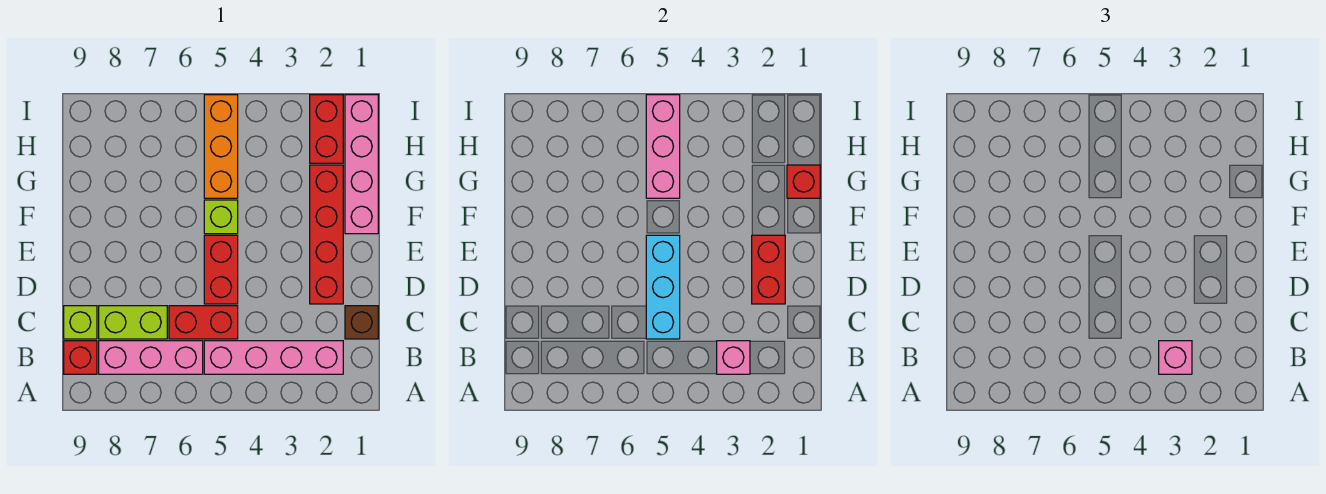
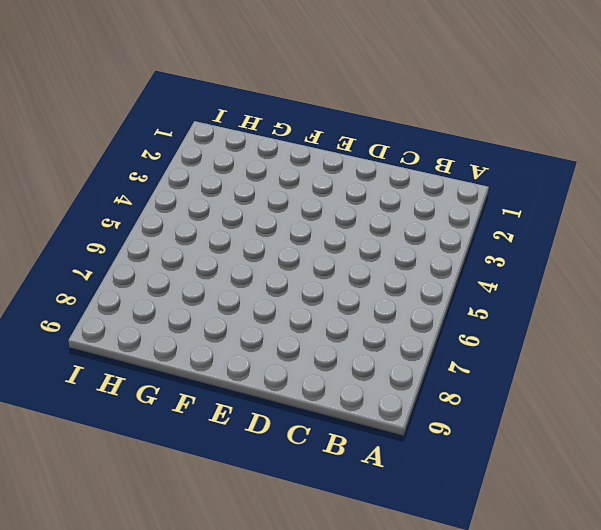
none -> pink 1x4 brick [204,341,343,374]
none -> pink 1x3 brick [99,341,203,374]
none -> red 1x1 brick [64,341,97,374]

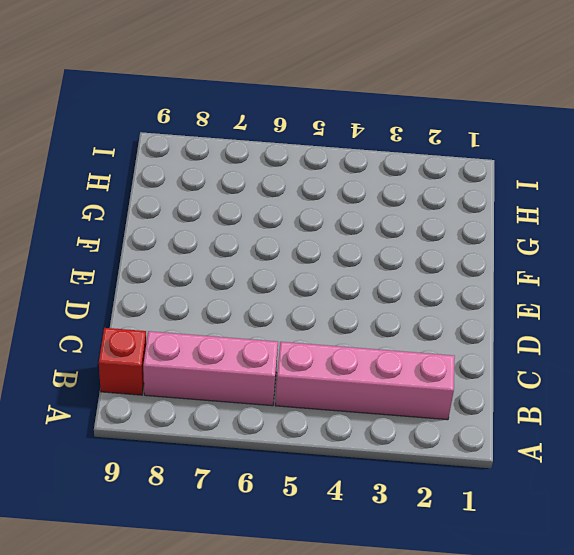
none -> brown 1x1 brick [345,306,378,339]
none -> red 1x2 brick [169,306,238,339]
none -> lime 1x2 brick [99,306,167,339]

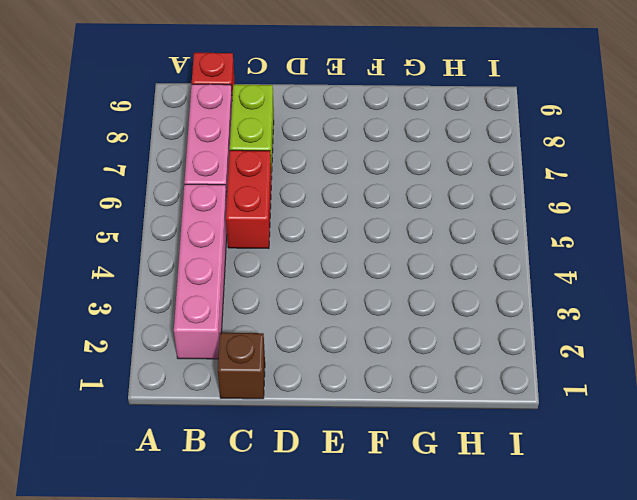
none -> lime 1x1 brick [64,306,97,339]
none -> red 1x4 brick [310,165,343,304]
none -> red 1x2 brick [204,235,238,304]

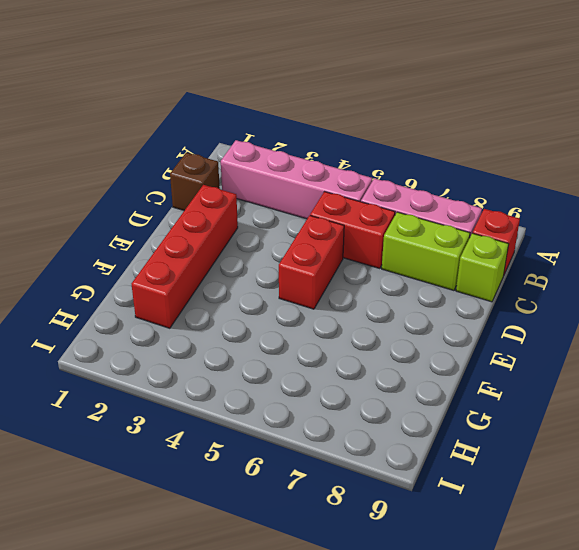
none -> pink 1x4 brick [345,95,378,234]
none -> lime 1x1 brick [204,200,238,234]
none -> orange 1x3 brick [204,95,238,198]

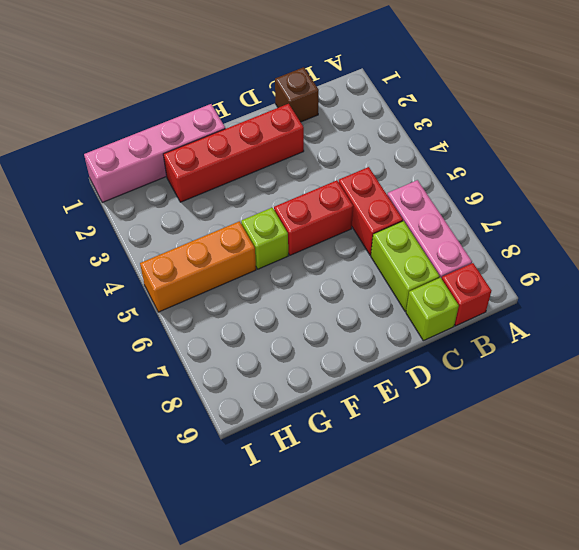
none -> pink 1x4 brick [204,341,343,374]
none -> red 1x2 brick [310,95,343,163]
none -> pink 1x1 brick [717,341,750,374]

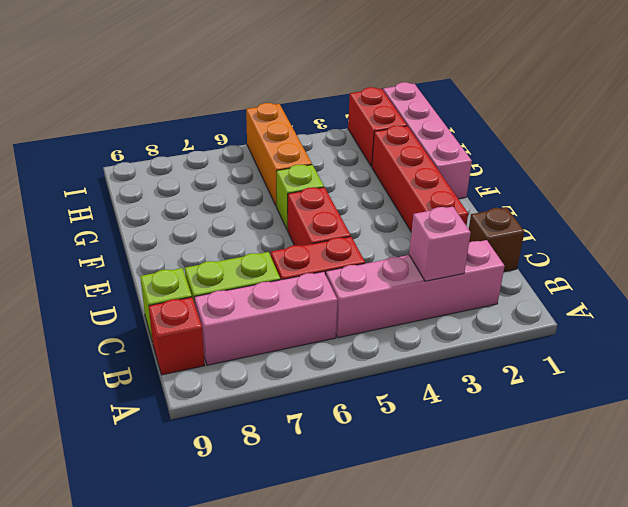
none -> cyan 1x3 brick [646,235,680,339]
none -> red 1x2 brick [752,235,785,304]
none -> red 1x1 brick [787,165,820,198]

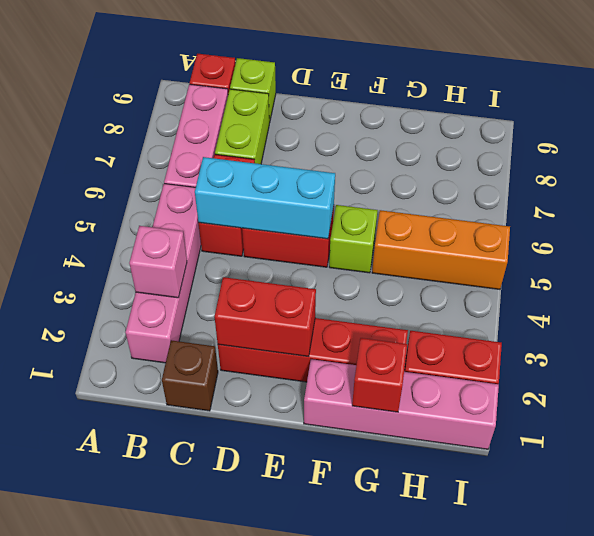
none -> pink 1x3 brick [646,95,680,198]
none -> pink 1x1 brick [1159,341,1192,374]

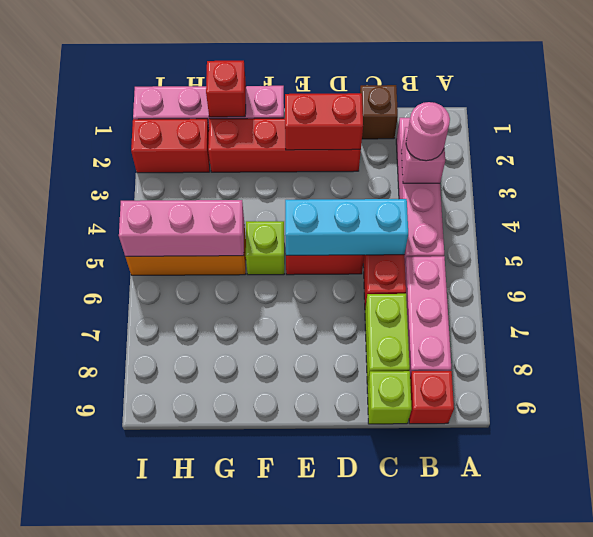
pink 1x1 round brick [406,102,450,161] -> pink 1x1 brick [1159,341,1192,374]

